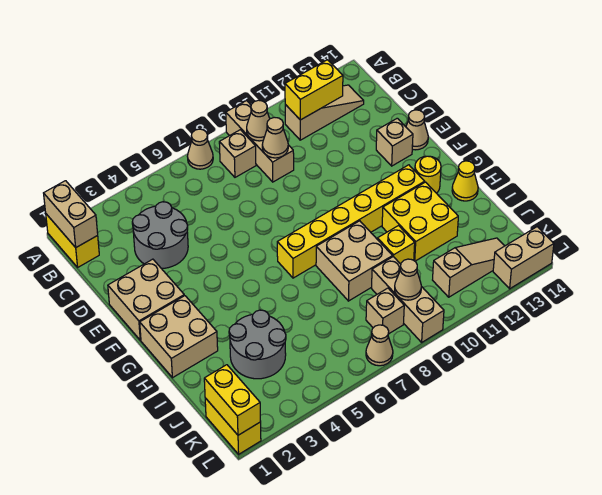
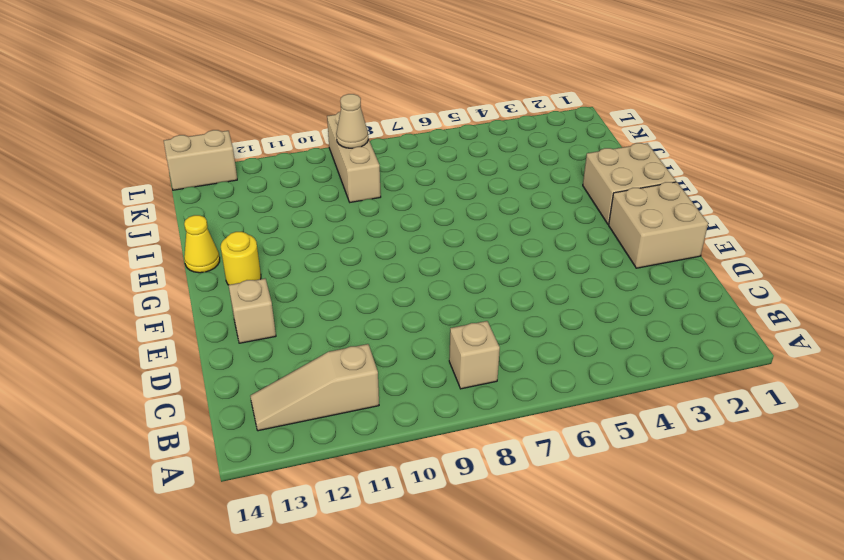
none -> yellow 1x2 brick [46,214,99,267]
none -> tan 1x1 cone [187,129,213,169]
none -> tan 1x3 brick [226,101,294,182]

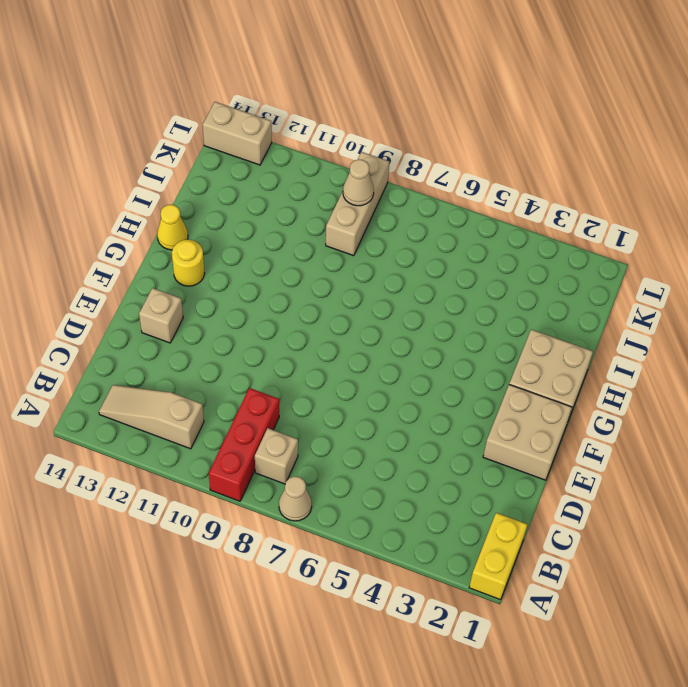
red 1x3 brick [209,388,279,501] -> tan 1x3 brick [226,101,294,182]
none -> grey 2x2 round brick [132,202,188,269]
none -> tan 1x1 cone [406,110,428,150]
none -> yellow 1x6 brick [277,165,425,278]

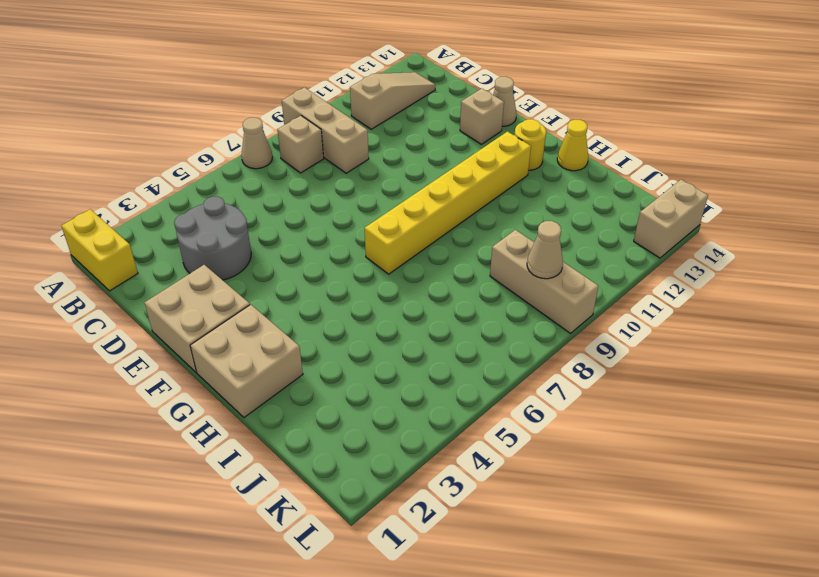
none -> tan 2x2 brick [316,221,392,301]
none -> yellow 2x2 brick [382,182,458,261]
none -> grey 2x2 round brick [229,310,286,379]

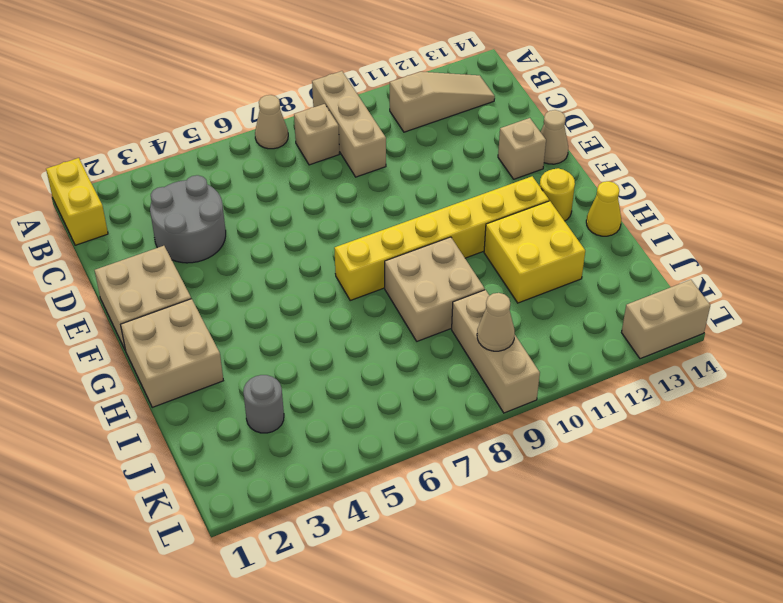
grey 1x1 round brick [243,375,284,433] -> grey 2x2 round brick [229,310,286,379]
none -> yellow 1x1 brick [377,226,415,264]
none -> yellow 1x2 brick [205,398,261,454]
none -> tan 1x1 brick [366,288,404,333]

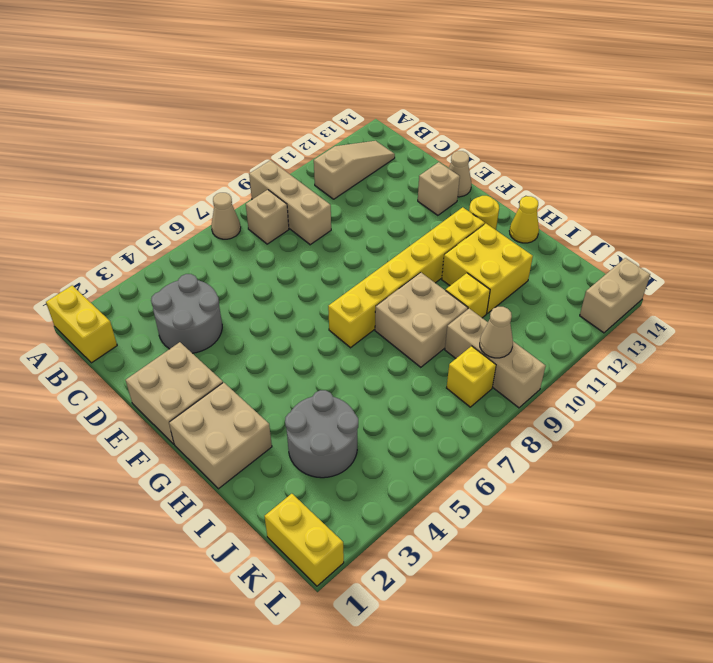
yellow 1x1 brick [447,346,496,407] -> tan 1x1 brick [366,288,404,333]
none -> tan 1x3 slope [433,238,504,297]
none -> tan 1x1 cone [366,325,393,366]
none -> tan 1x2 brick [44,181,98,248]

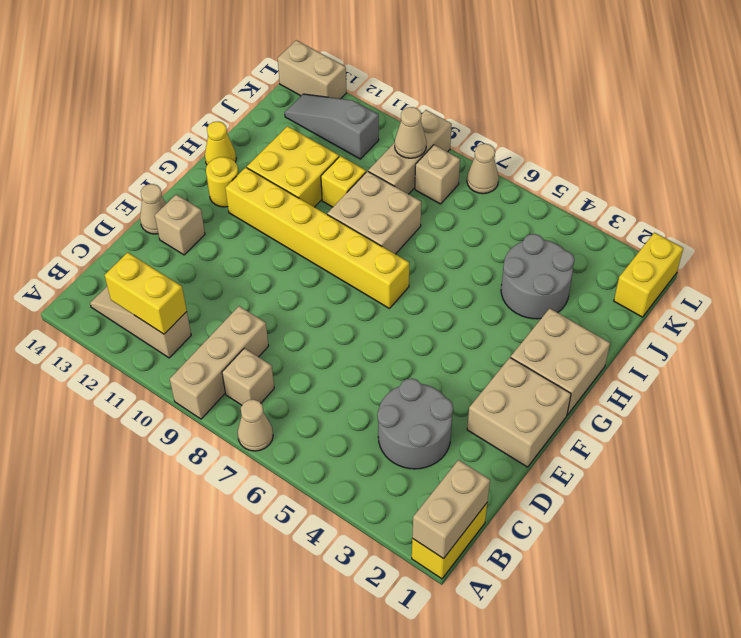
grey 1x3 slope [285,94,379,159] -> tan 1x3 slope [433,238,504,297]
none -> tan 1x1 cone [247,100,270,141]
none -> tan 1x1 cone [262,117,288,158]
none -> yellow 1x2 brick [204,365,261,435]

